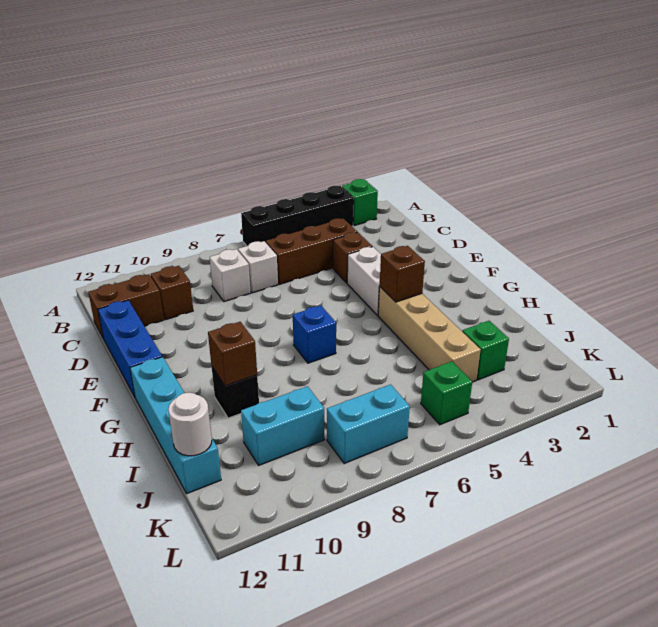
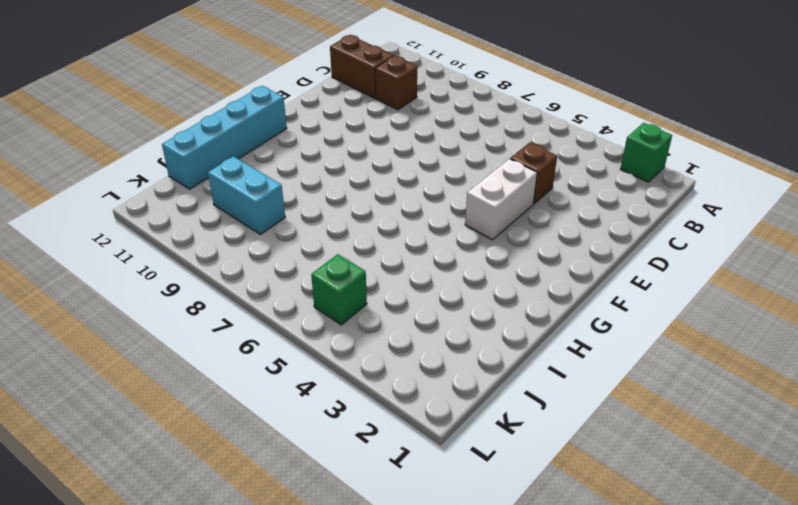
none -> black 1x4 brick [241,186,354,246]
none -> brown 1x3 brick [266,218,357,284]
none -> white 1x1 brick [238,241,278,293]

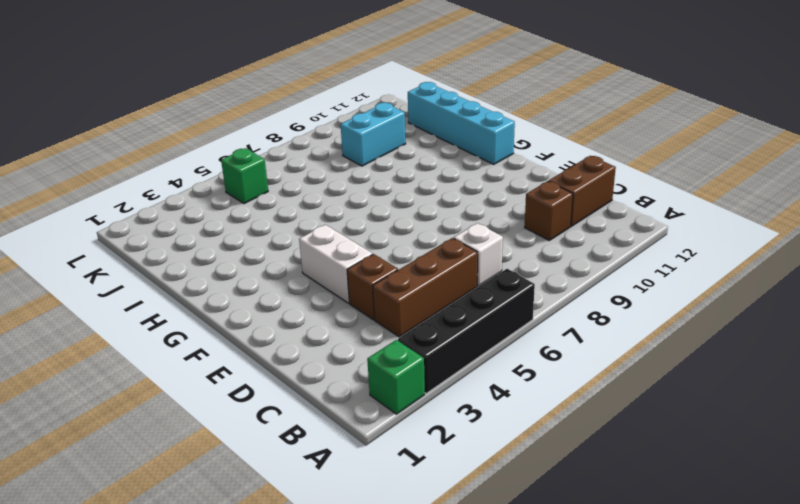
none -> white 1x1 brick [210,249,251,302]
none -> blue 1x3 brick [98,300,162,397]
none -> tan 1x4 brick [378,287,481,382]

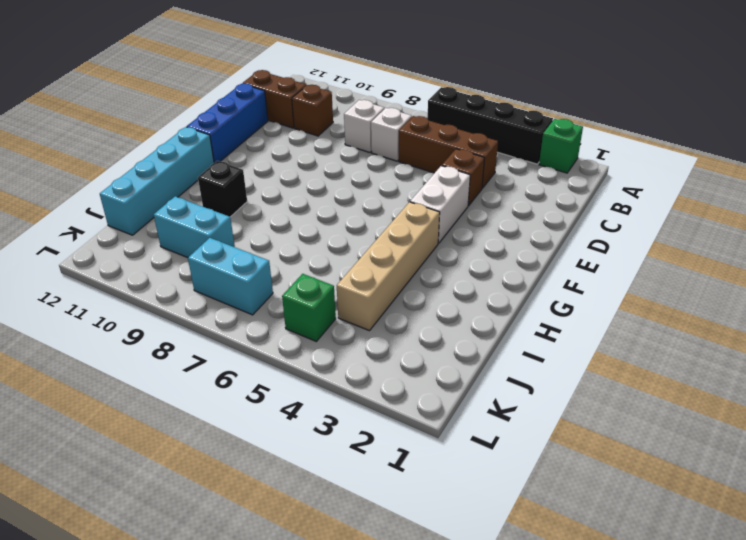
none -> blue 1x1 brick [293,305,336,363]
none -> green 1x1 brick [462,321,509,380]
none -> brown 1x1 brick [380,246,425,302]

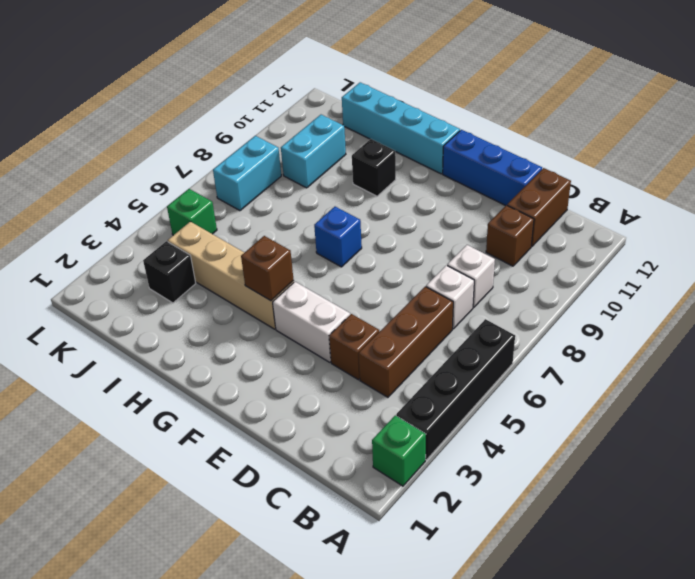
black 1x1 brick [143,241,196,303] -> green 1x1 brick [462,321,509,380]
none -> brown 1x1 brick [208,322,257,386]
none -> white 1x1 round brick [168,393,212,456]

